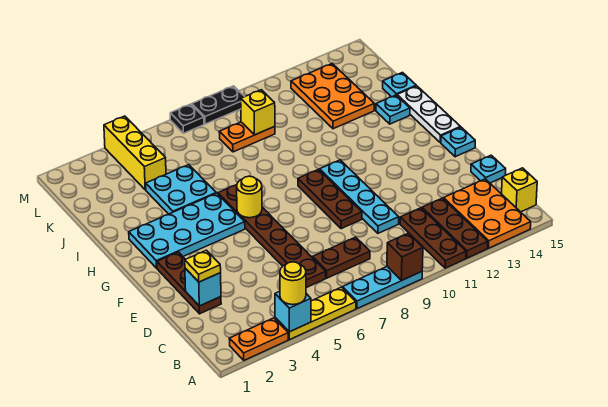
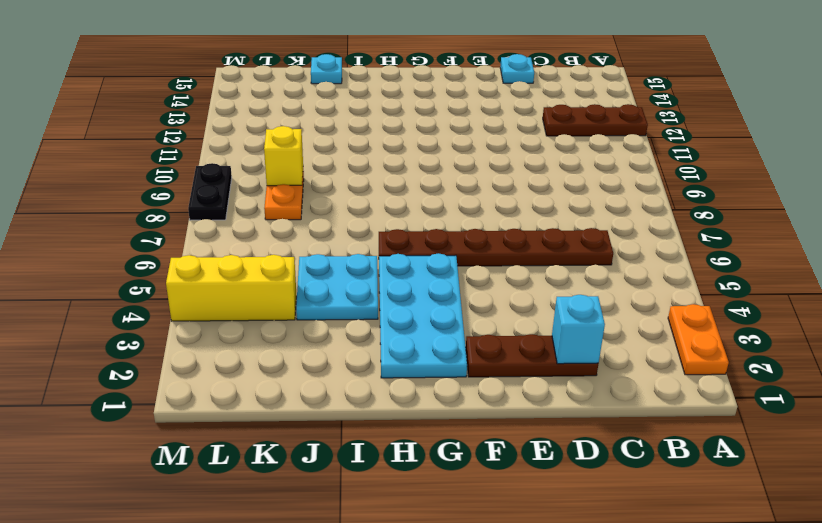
none -> yellow 1x3 plate [275,287,356,340]
none -> cyan 1x3 plate [343,267,422,309]
none -> brown 1x3 plate [400,208,466,268]
none -> orange 2x3 plate [444,179,531,248]

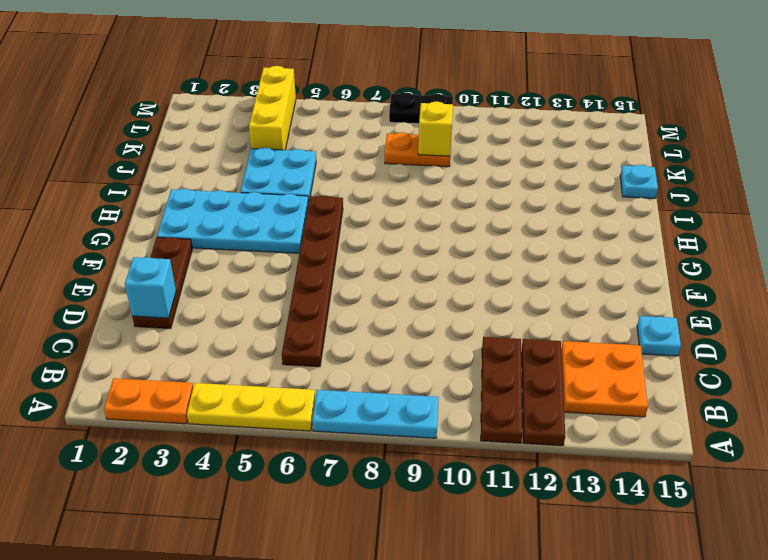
orange 2x2 plate [561,341,648,417] -> orange 2x3 plate [444,179,531,248]
none -> yellow 1x1 brick [502,168,537,212]
none -> brown 1x2 plate [313,237,370,278]
none -> cyan 1x4 plate [320,160,399,233]
none -> brown 1x3 plate [298,169,362,229]

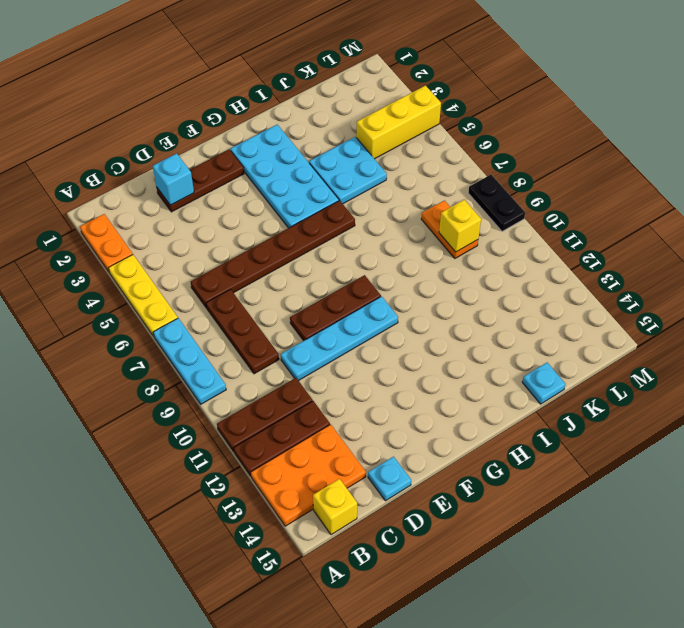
brown 1x3 plate [206,289,279,374] -> brown 1x2 plate [313,237,370,278]
none -> cyan 1x1 plate [441,127,475,157]
none -> white 1x3 plate [397,86,460,143]
none -> cyan 1x1 plate [376,95,410,124]
none -> orange 2x3 plate [291,64,374,129]

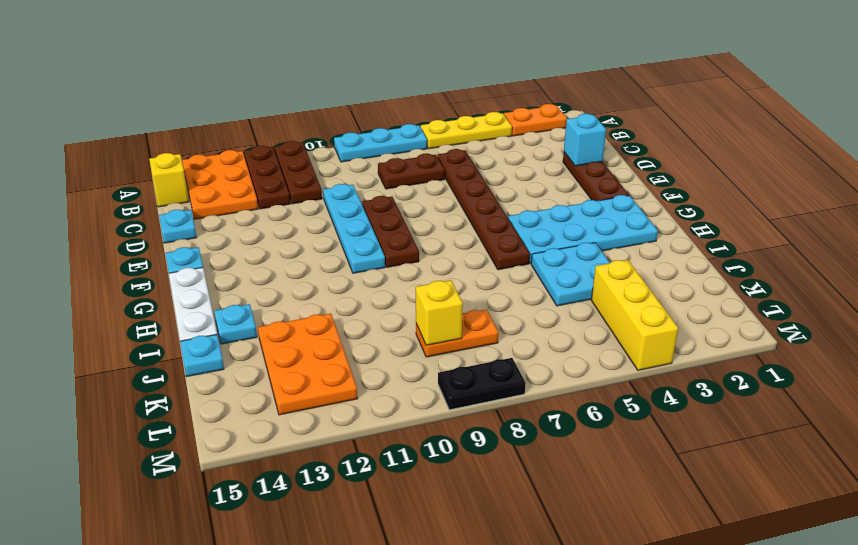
none -> black 1x1 plate [170,104,204,133]
none -> cyan 1x1 brick [275,291,311,332]
none -> brown 1x1 brick [387,233,423,281]
none -> yellow 1x1 round brick [237,176,262,218]

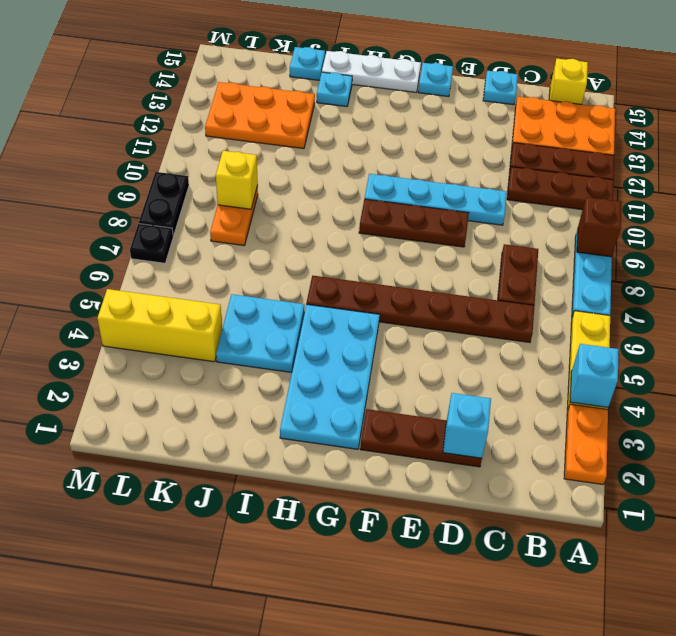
none -> yellow 1x1 round brick [237,176,262,218]
none -> yellow 1x1 round brick [280,262,306,305]
none -> yellow 1x1 plate [185,250,221,282]

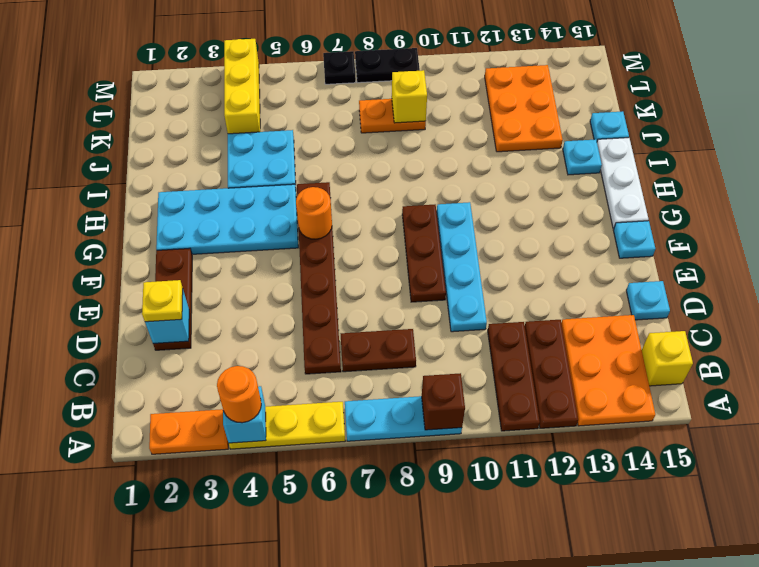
orange 1x1 round brick [217,366,261,423] -> yellow 1x1 round brick [280,262,306,305]
orange 1x1 round brick [296,187,332,239] -> yellow 1x1 round brick [237,176,262,218]

